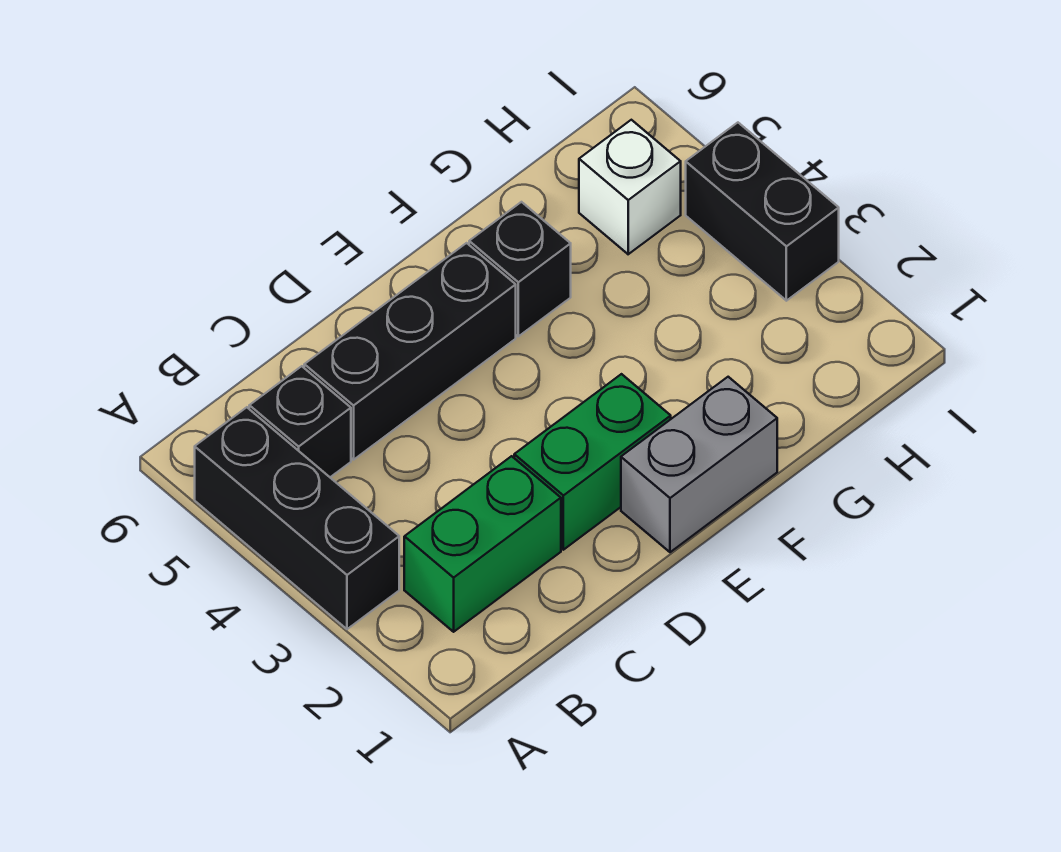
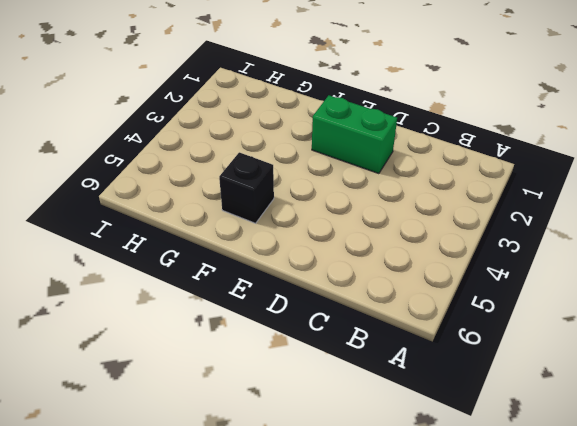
none -> black 1x3 brick [195,407,399,629]
none -> green 1x2 brick [404,456,561,632]

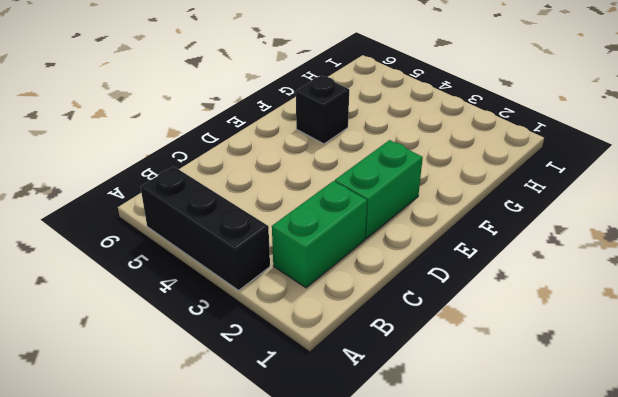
none -> black 1x1 brick [249,366,351,477]
none -> black 1x3 brick [304,243,516,460]

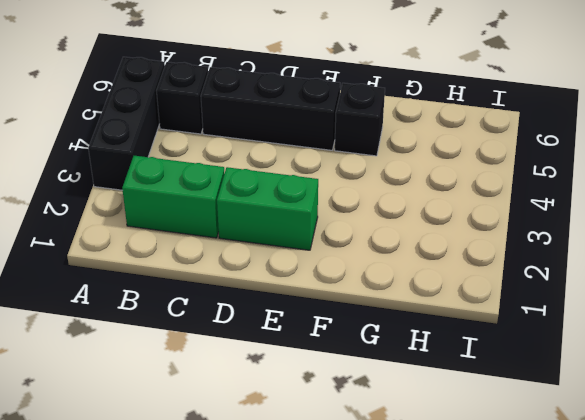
none -> grey 1x2 brick [621,377,777,552]
none -> white 1x1 brick [579,120,681,254]

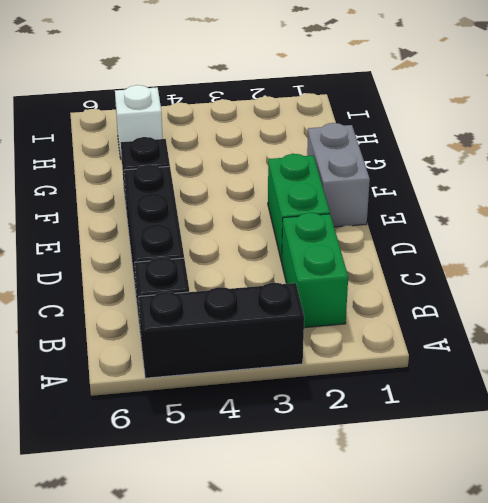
none -> black 1x2 brick [686,123,839,301]

